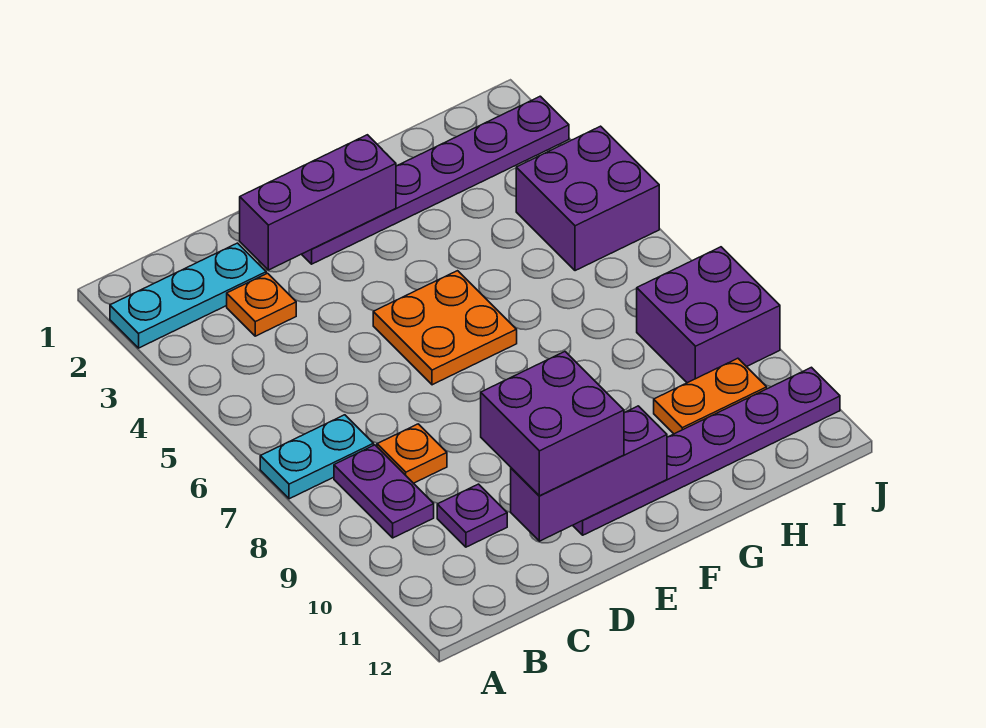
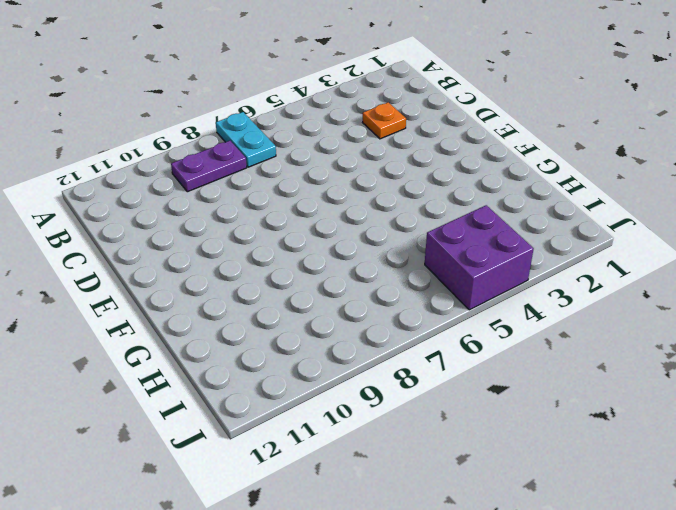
none -> cyan 1x3 plate [110,243,266,348]
none -> orange 1x1 plate [377,424,447,483]
none -> purple 1x1 plate [437,484,507,547]

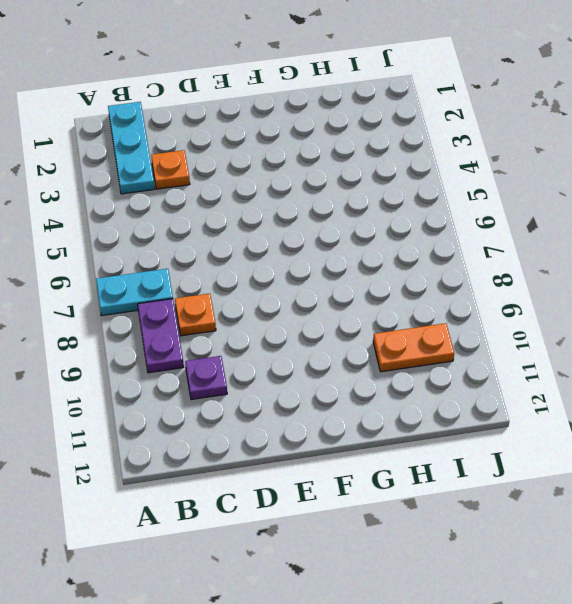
cyan 1x3 plate [108,102,155,194] -> cyan 1x3 plate turned to [110,243,266,348]
none -> purple 1x6 plate [302,96,569,264]
none -> orange 2x2 plate [373,271,517,385]
none -> purple 1x6 plate [573,367,840,535]

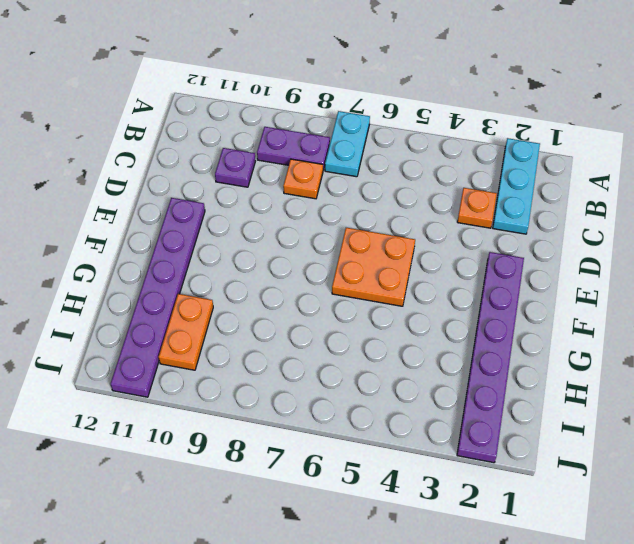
none -> purple 2x2 brick [516,126,659,271]
none -> purple 2x2 brick [637,247,780,383]
none -> purple 1x3 brick [240,135,396,270]

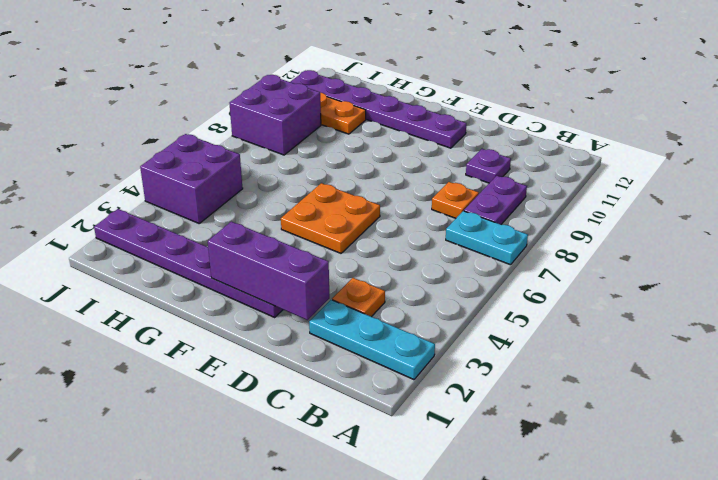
none -> purple 1x3 brick [511,406,667,541]
none -> purple 2x2 brick [481,352,624,496]

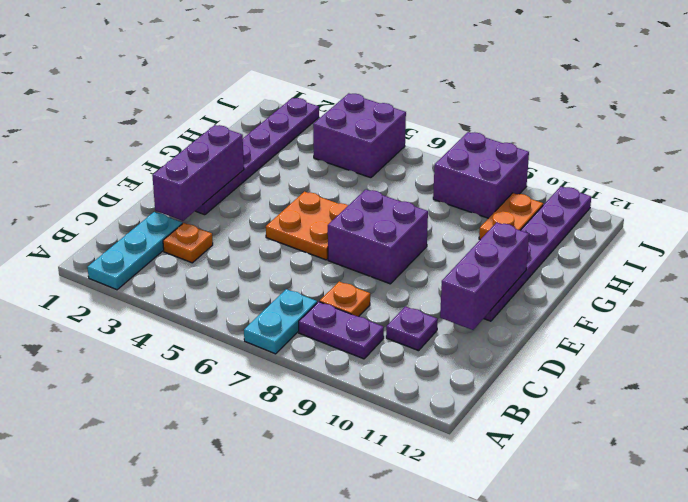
purple 2x2 brick [328,189,428,284] -> purple 2x2 brick moved to [481,352,624,496]

